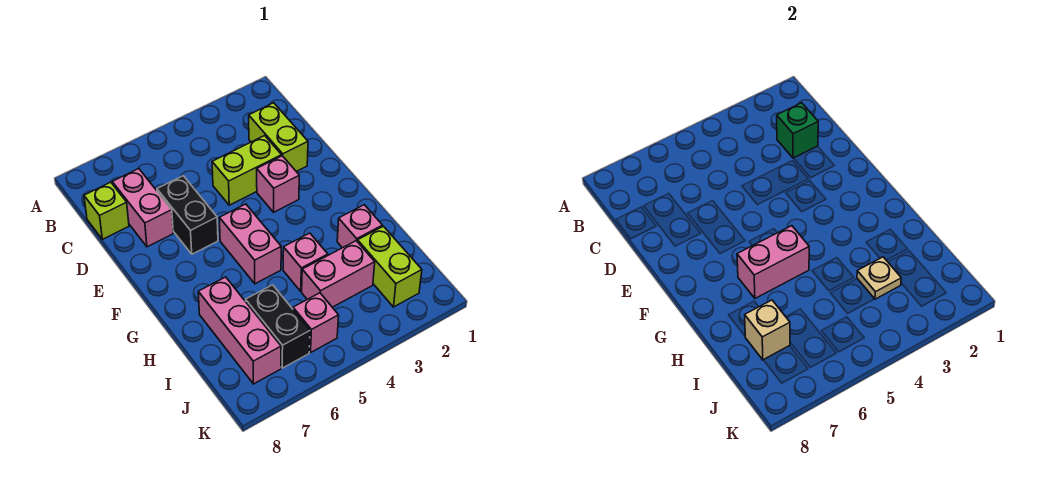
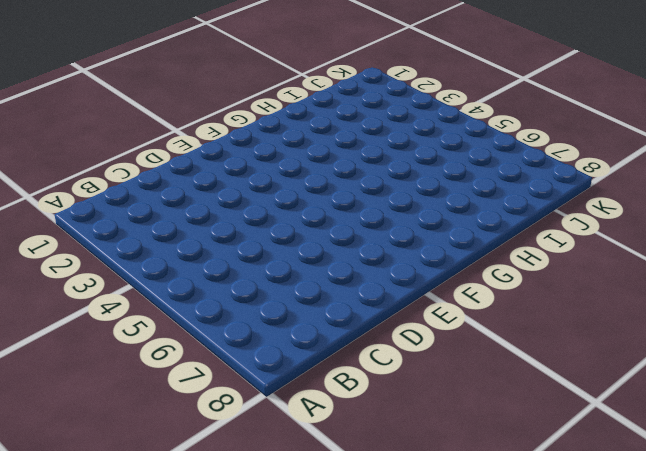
none -> lime 1x2 brick [249,103,308,171]
none -> pink 1x2 brick [112,169,173,247]
none -> lime 1x1 brick [84,182,129,239]

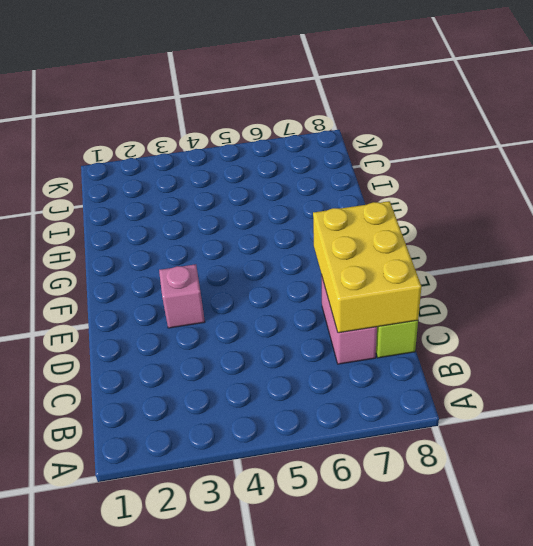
yellow 2x3 brick [313,201,421,333] -> none
none -> lime 1x2 brick [249,103,308,171]
none -> lime 1x2 brick [212,136,281,205]
none -> black 1x2 brick [157,176,218,254]

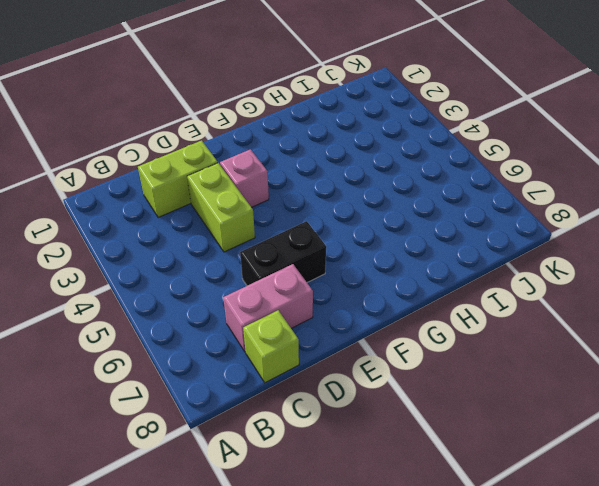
none -> pink 1x2 brick [219,204,281,284]
none -> pink 1x1 brick [337,205,383,248]
none -> pink 1x1 brick [283,233,328,291]

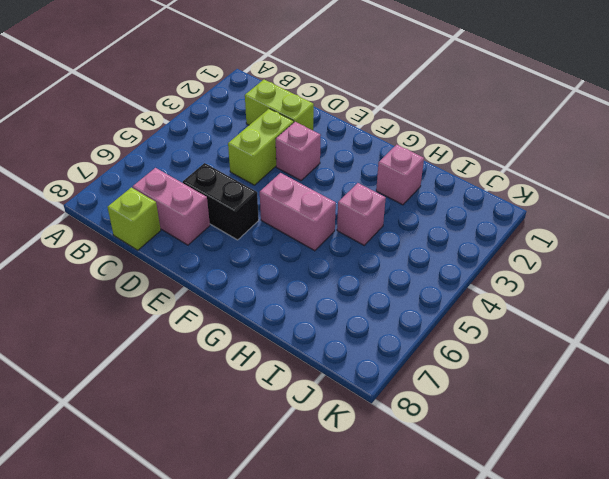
none -> pink 1x3 brick [198,277,281,384]
none -> lime 1x2 brick [358,226,422,307]
none -> pink 1x2 brick [302,241,375,307]

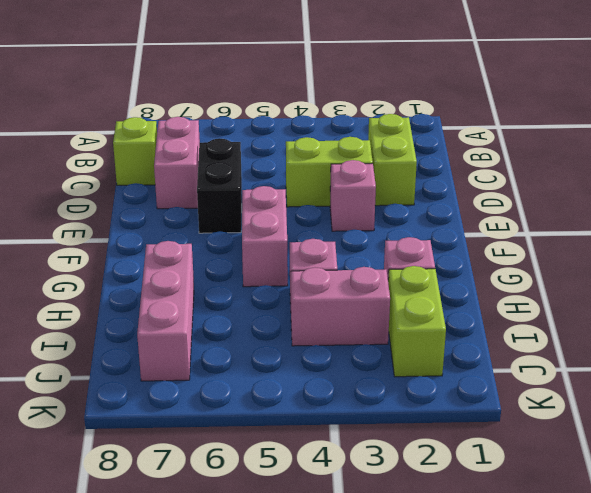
none -> black 1x2 brick [246,285,310,368]
none -> pink 1x1 brick [293,293,339,352]
none -> green 1x1 brick [777,103,818,158]

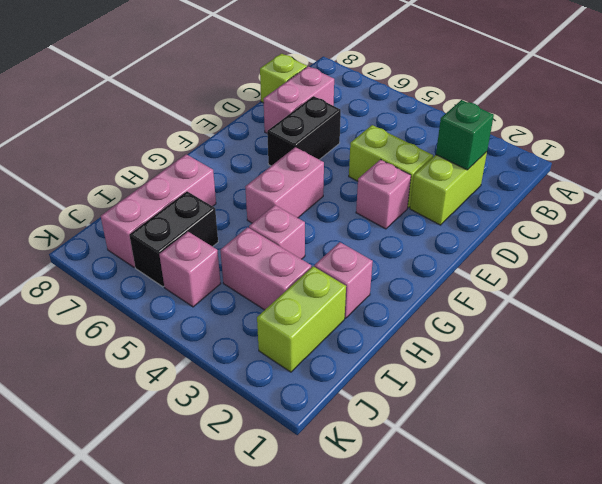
none -> pink 1x2 brick [737,226,809,298]
none -> tan 1x1 plate [857,257,901,299]
none -> tan 1x1 brick [745,300,790,360]

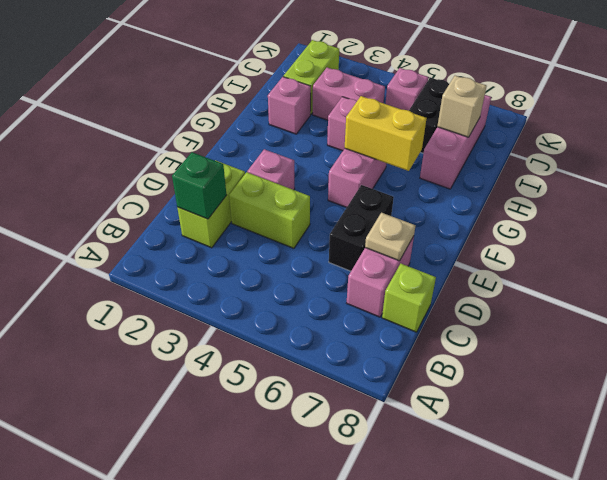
tan 1x1 plate [365,213,416,261] -> tan 1x1 plate moved to [857,257,901,299]
yellow 1x2 brick [345,96,427,171] -> pink 1x2 brick [737,226,809,298]

